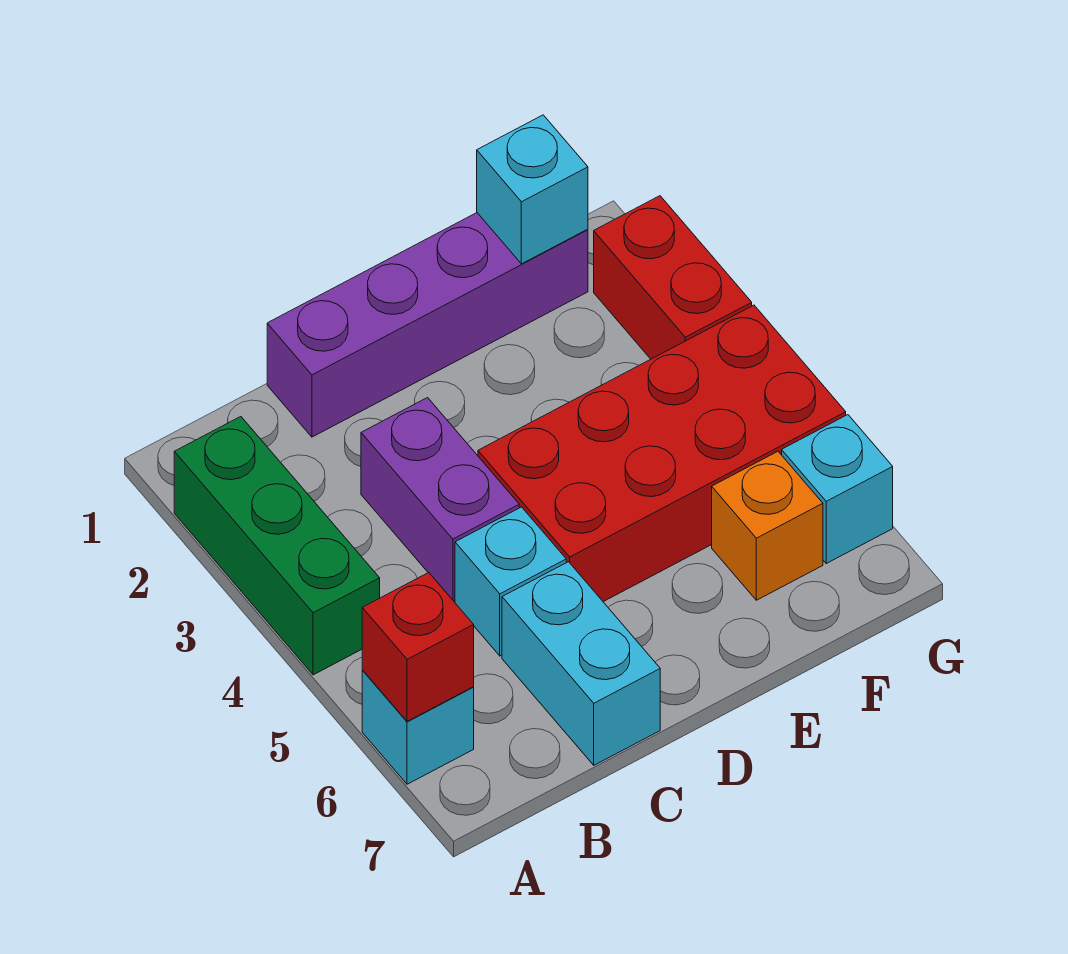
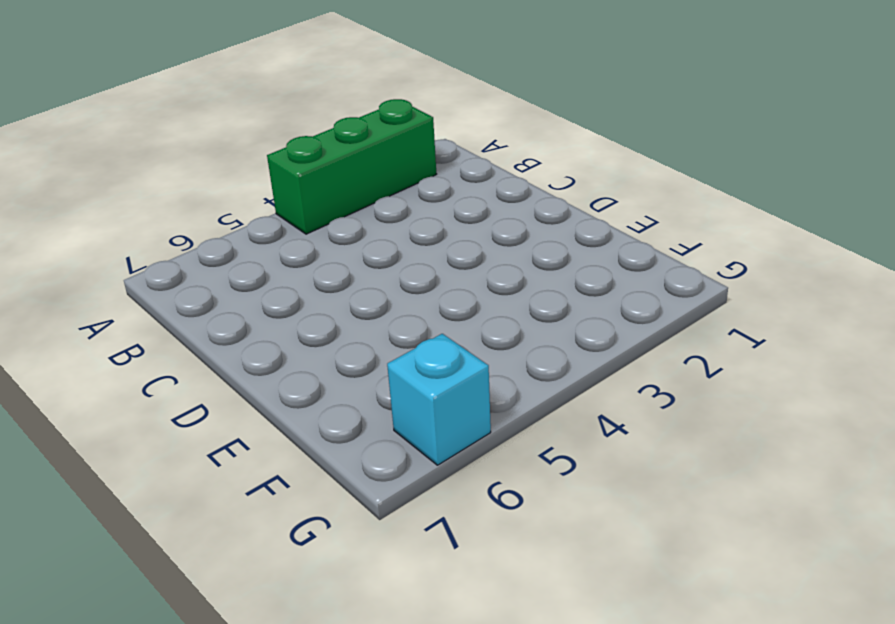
none -> cyan 1x1 brick [362,670,474,784]
none -> purple 1x4 brick [267,213,588,437]
none -> purple 1x2 brick [361,398,519,601]

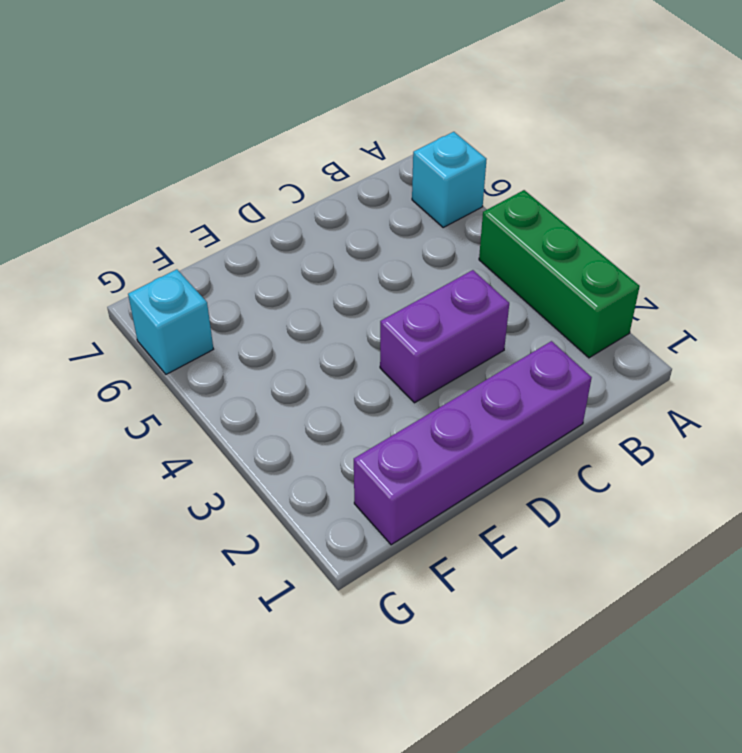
purple 1x2 brick [380,270,509,403] -> purple 1x2 brick turned to [361,398,519,601]
none -> cyan 1x1 brick [455,507,566,656]
none -> cyan 1x2 brick [502,562,660,765]
none -> red 2x4 brick [478,305,846,602]

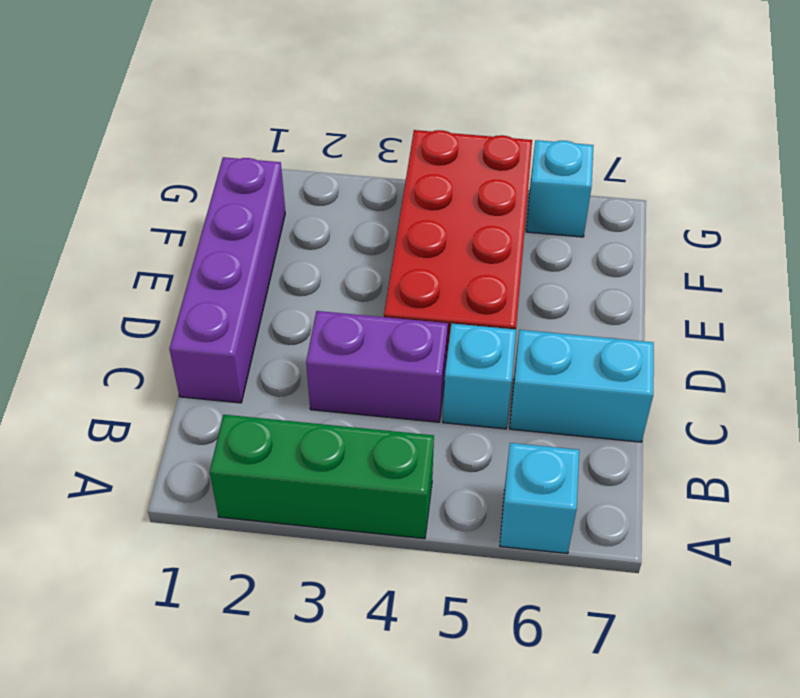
none -> orange 1x1 brick [712,452,823,600]
none -> red 1x2 brick [594,196,752,359]
none -> red 1x1 brick [362,573,474,721]

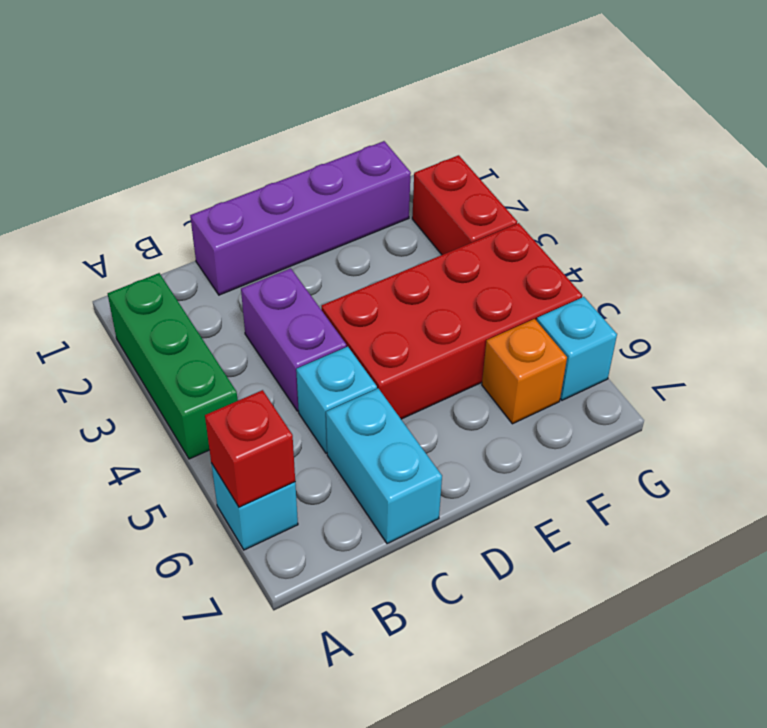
none -> cyan 1x1 brick [477,115,588,264]

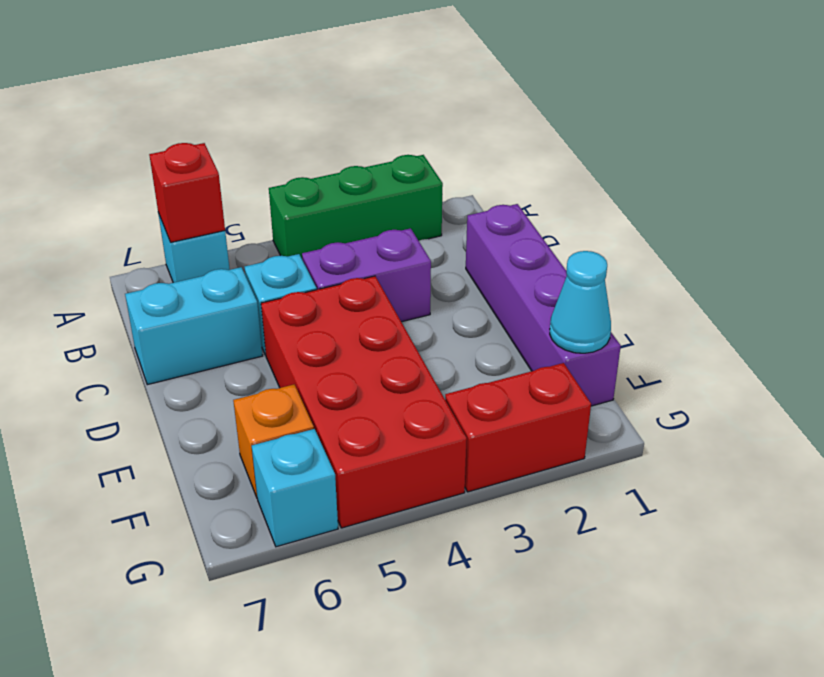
cyan 1x1 cone [550,251,611,353] -> cyan 1x1 brick [477,115,588,264]

